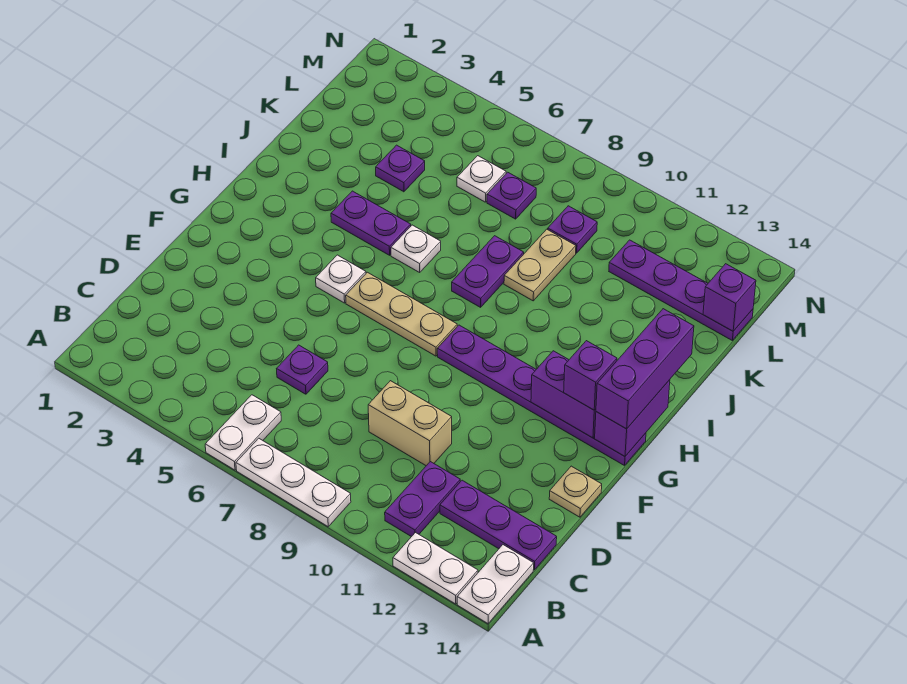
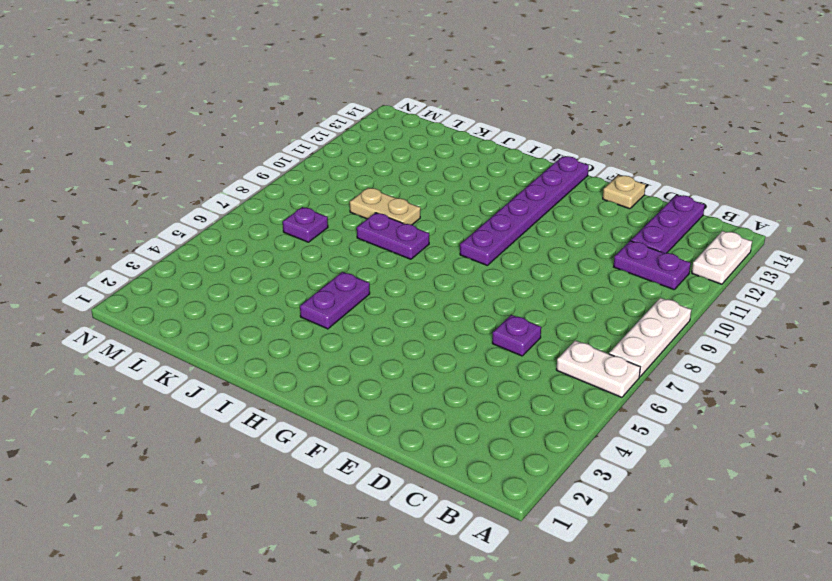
none -> white 1x2 plate [457,545,534,623]
none -> tan 1x2 brick [368,381,452,466]
none -> white 1x1 plate [316,255,366,303]

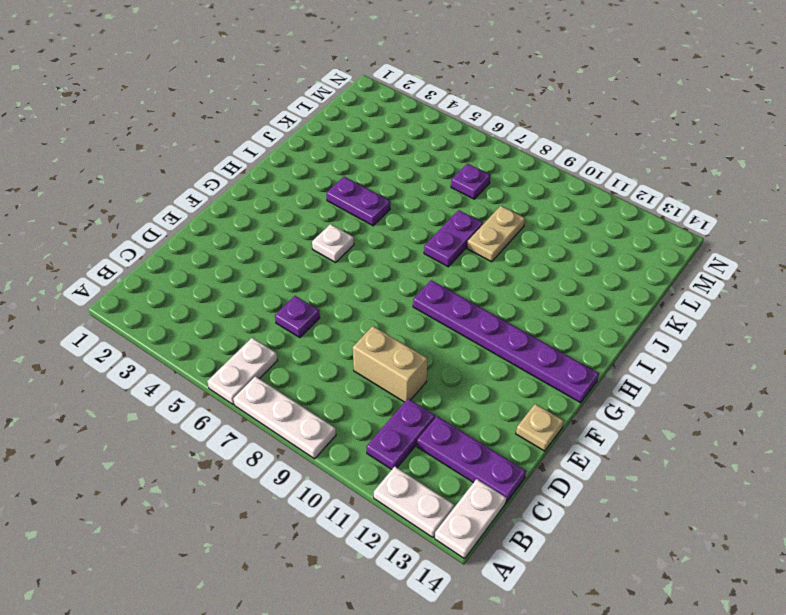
none -> tan 1x3 plate [346,272,457,356]
none -> white 1x1 plate [391,225,441,272]
none -> purple 1x1 plate [376,145,425,192]

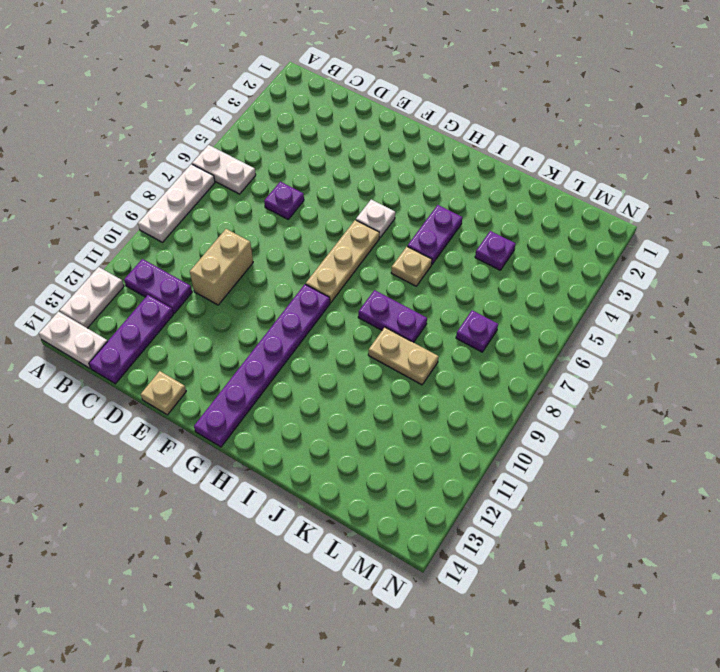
tan 1x1 plate [391,247,432,286] -> white 1x1 plate [391,225,441,272]
none -> white 1x1 plate [457,156,506,202]
none -> purple 1x1 plate [548,206,597,253]
none -> purple 1x4 plate [609,240,753,340]

